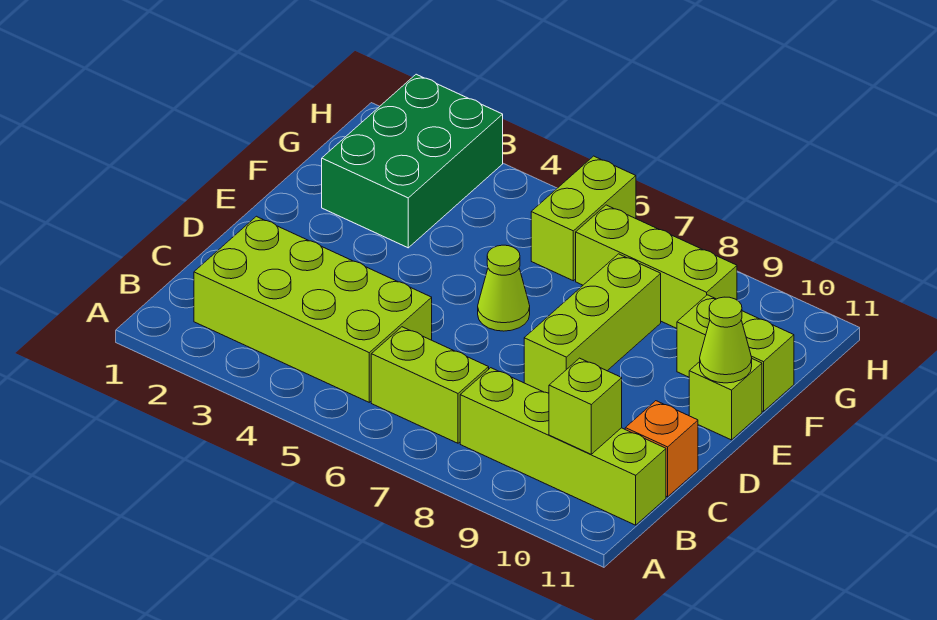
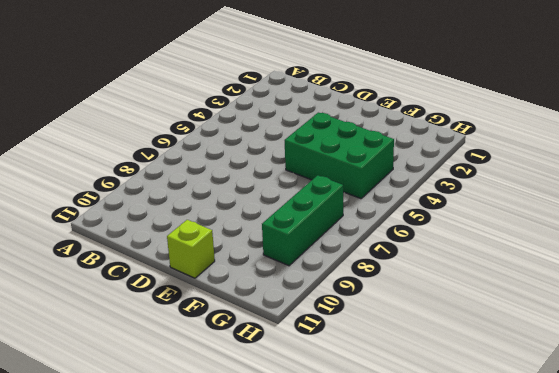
green 2x3 brick [285,113,394,199] -> green 2x3 brick moved to [322,74,503,248]
green 1x3 brick [262,175,343,266] -> lime 1x3 brick [576,205,737,328]
none -> lime 2x4 brick [194,216,432,402]
none -> lime 1x2 brick [371,327,489,443]
none -> lime 1x4 brick [460,368,666,525]

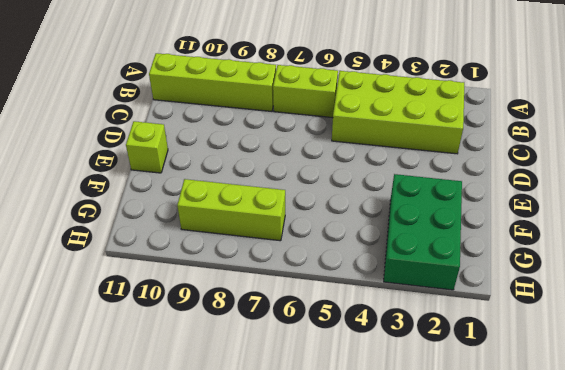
none -> orange 1x1 brick [625,401,698,497]
none -> lime 1x3 brick [524,254,661,393]
none -> lime 1x1 cone [478,245,530,331]

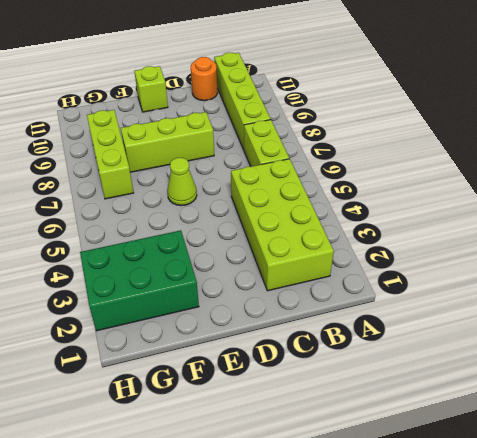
orange 1x1 round brick [191,57,217,101] -> orange 1x1 brick [625,401,698,497]
none -> lime 1x2 brick [677,295,794,412]
none -> lime 1x2 brick [531,156,636,281]
none -> lime 1x1 brick [549,358,622,454]

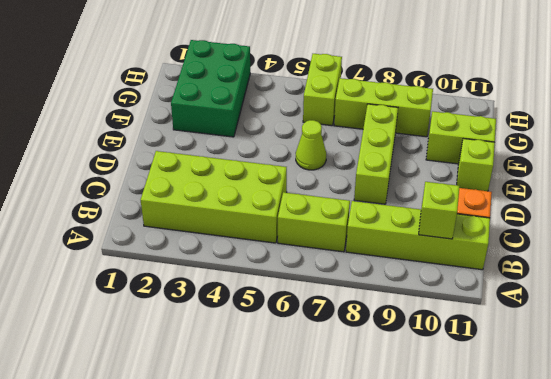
none -> lime 1x1 cone [700,297,752,383]

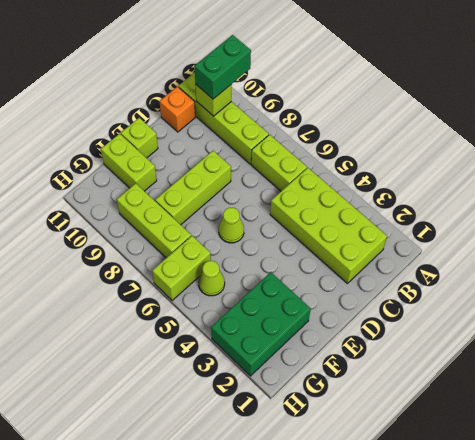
green 1x2 brick [194,35,251,99] -> none
lime 1x1 cone [199,261,225,296] -> lime 1x1 cone moved to [700,297,752,383]

